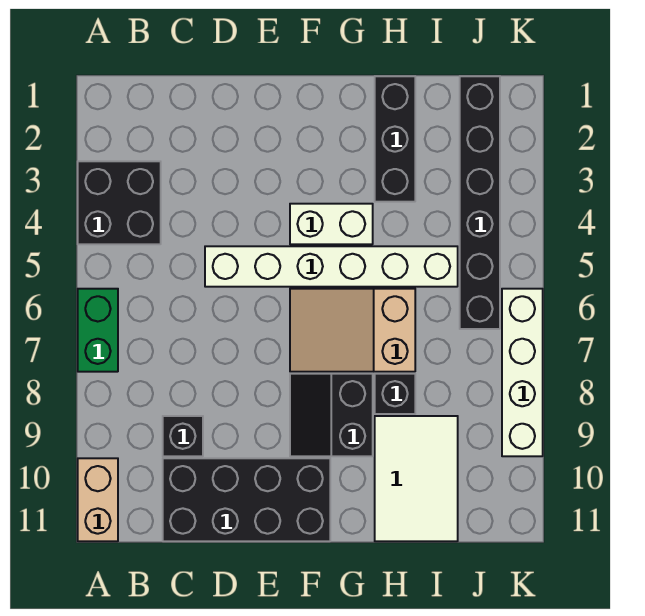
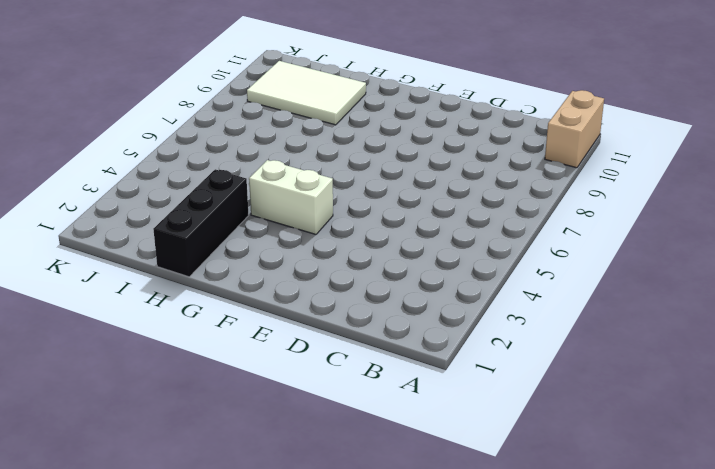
white 2x3 tile [247,61,366,125] -> white 2x3 tile turned to [375,416,458,541]
none -> black 2x2 brick [78,161,161,244]
none -> green 1x2 brick [78,289,118,372]
none -> black 1x1 brick [163,416,203,456]

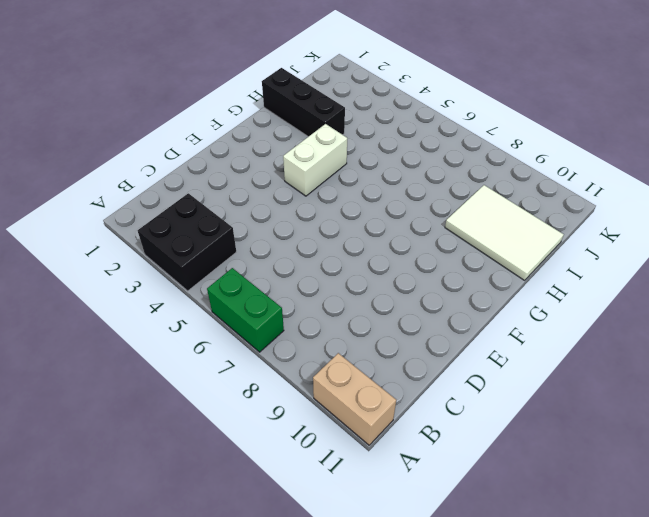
none -> black 1x1 brick [163,416,203,456]
none -> black 2x4 brick [163,458,330,541]
none -> white 1x6 brick [205,246,458,287]

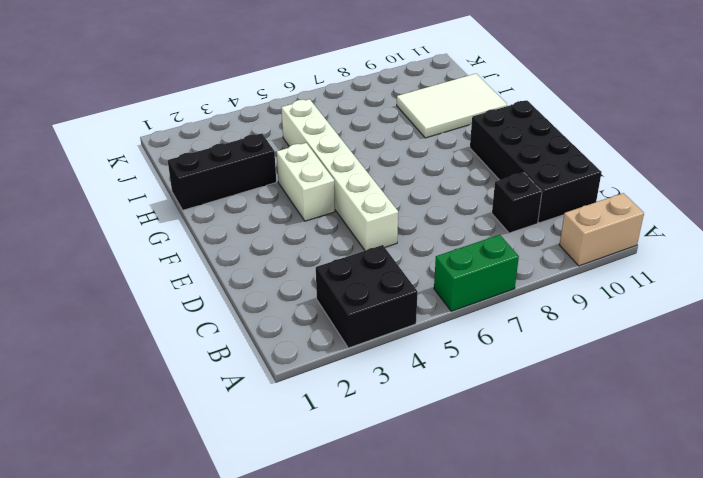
none -> tan 2x3 slope [290,289,415,372]
none -> black 2x2 slope [290,374,373,456]
none -> black 1x1 brick [375,374,415,414]

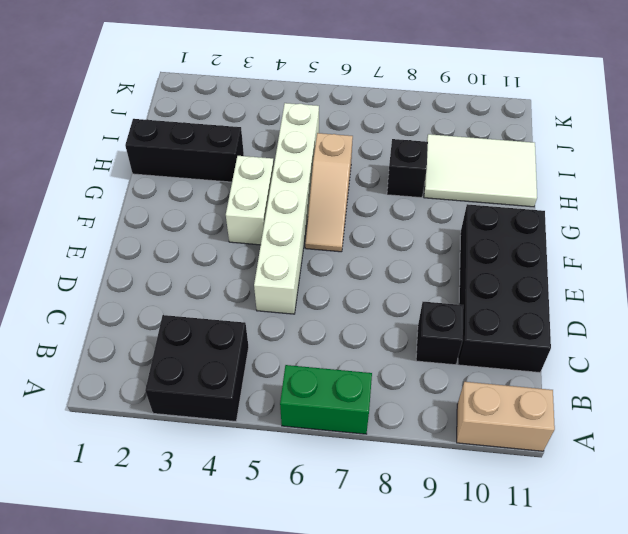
tan 1x3 slope [305,133,353,252] -> tan 2x3 slope [290,289,415,372]
none -> black 2x2 slope [290,374,373,456]
none -> black 1x6 brick [460,76,500,329]
none -> white 1x4 brick [502,289,543,456]

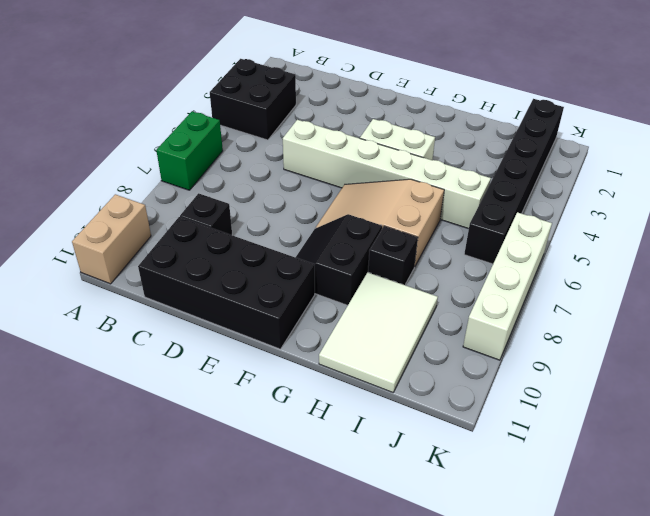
none -> black 1x3 brick [375,76,415,202]

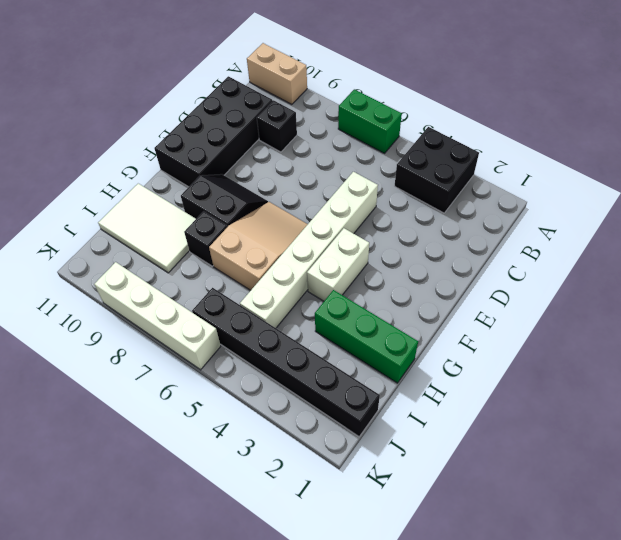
green 1x3 brick [315,290,418,383] -> black 1x3 brick [375,76,415,202]

